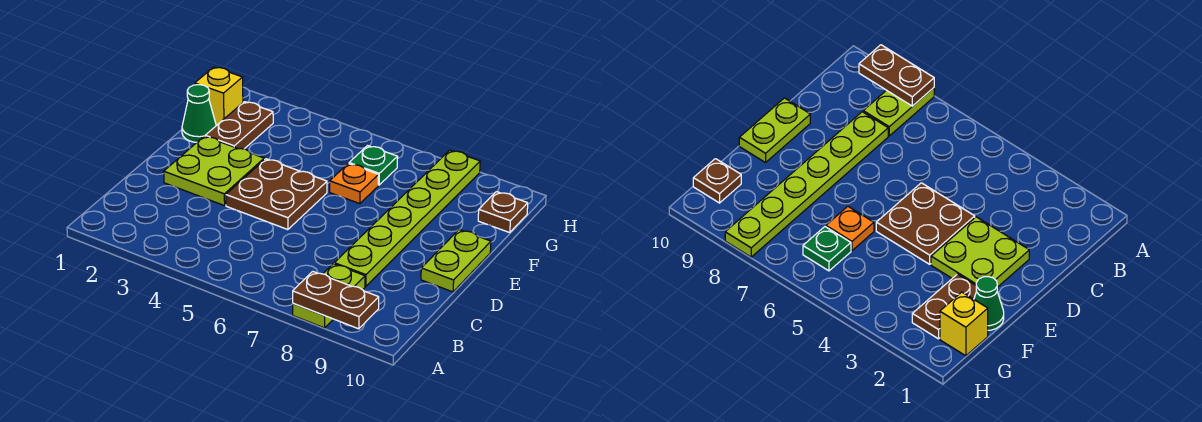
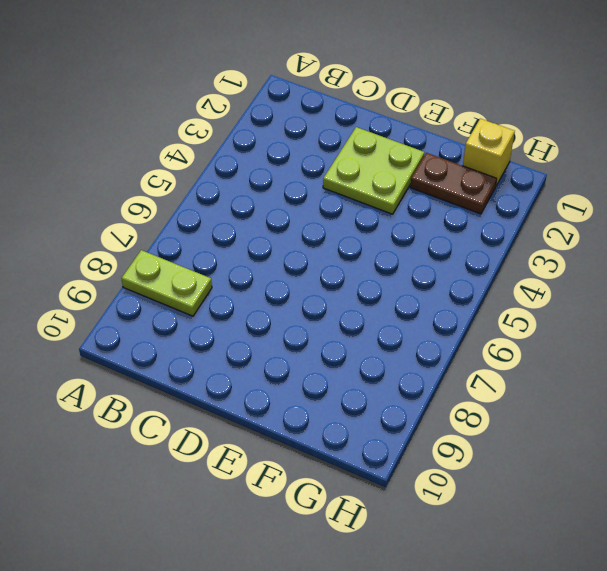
none -> lime 1x6 plate [334,150,480,287]
none -> brown 2x2 plate [226,159,327,230]
none -> lime 1x2 plate [421,229,491,292]

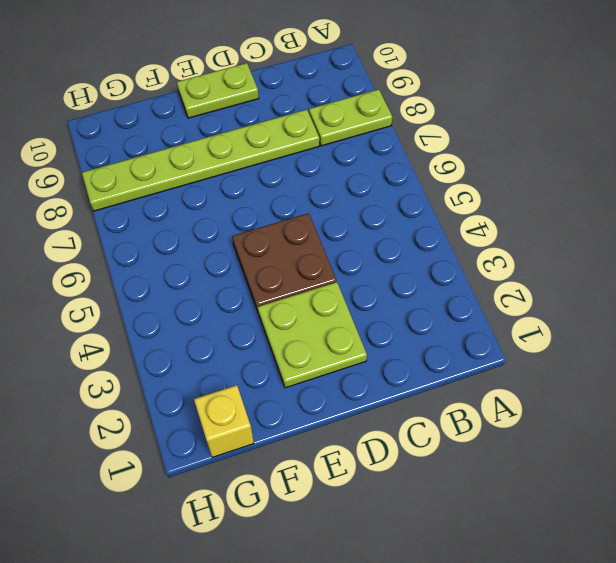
none -> green 1x1 cone [182,85,216,142]
none -> brown 1x2 plate [205,102,273,149]
none -> orange 1x1 plate [330,164,379,204]

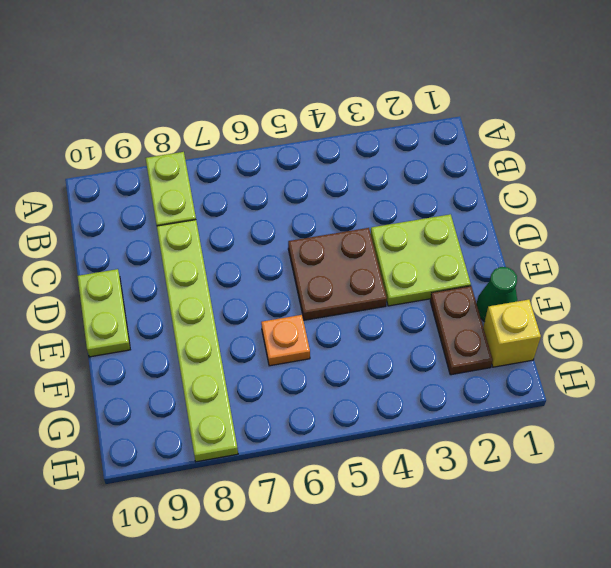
none -> green 1x1 plate [349,146,398,185]
none -> brown 1x1 plate [478,192,528,232]
none -> brown 1x2 plate [293,272,379,329]

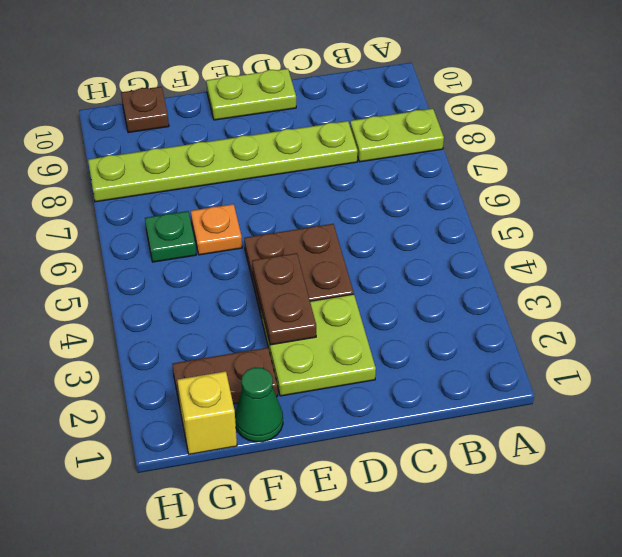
brown 1x2 plate [252,253,316,345] -> brown 1x2 plate moved to [293,272,379,329]

